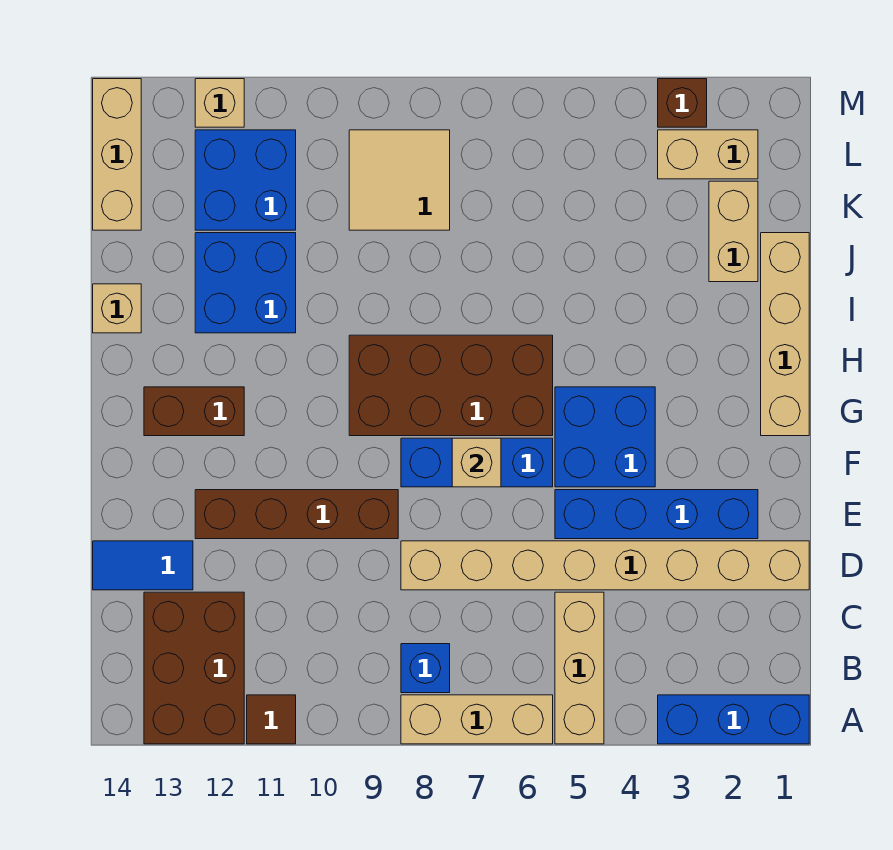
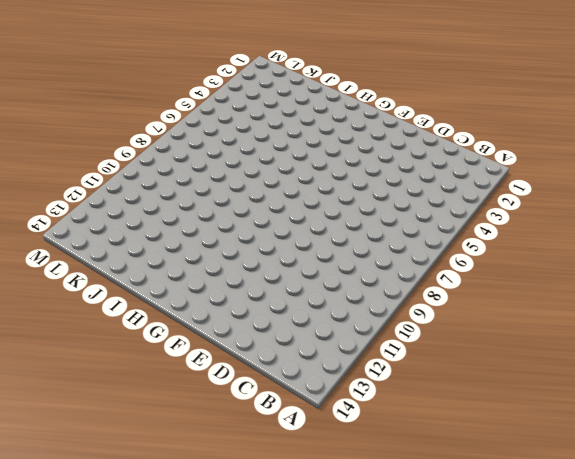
none -> blue 1x3 brick [658,695,809,744]
none -> tan 1x3 brick [555,592,604,744]
none -> tan 1x3 brick [401,695,553,744]

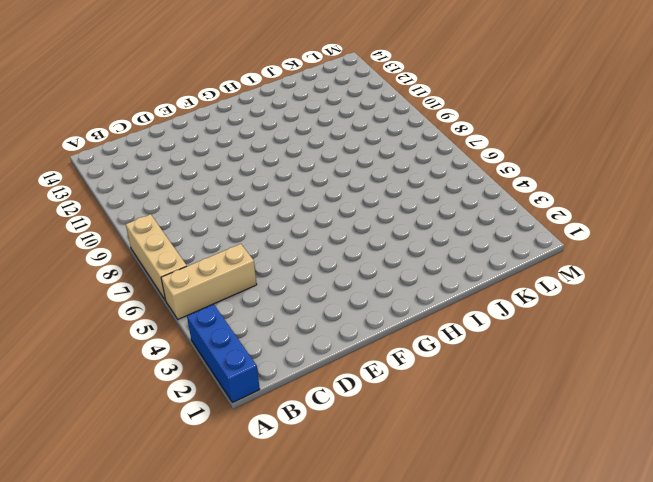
none -> brown 1x1 tile [247,695,296,744]
none -> brown 2x3 brick [144,592,244,744]
none -> blue 1x1 brick [401,644,450,693]

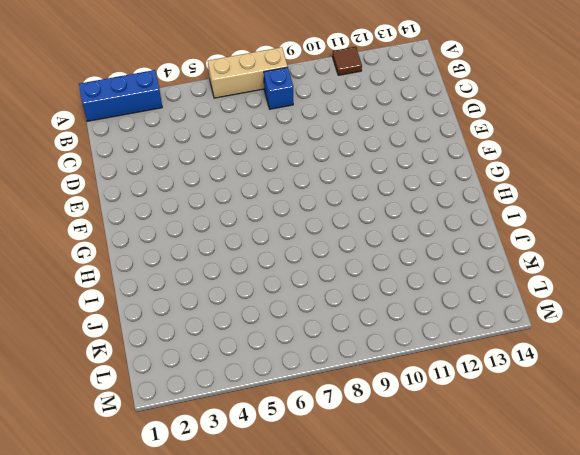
none -> tan 1x3 brick [555,592,604,744]
none -> brown 2x3 brick [144,592,244,744]
none -> tan 1x8 brick [401,541,809,590]

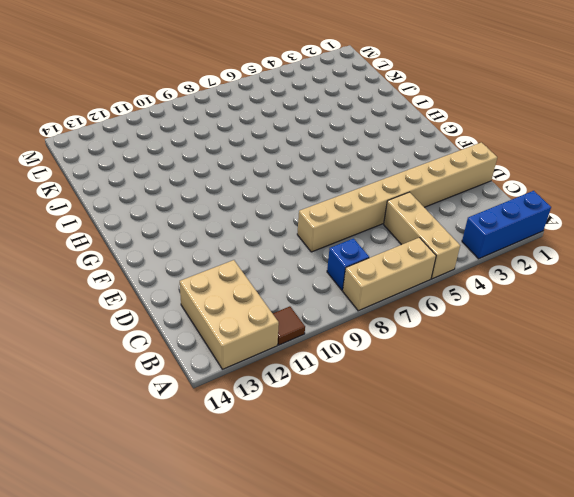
tan 2x3 brick [180,260,279,369] -> brown 2x3 brick [144,592,244,744]
none -> blue 1x2 tile [93,541,193,590]
none -> blue 1x4 brick [555,490,758,539]
none -> brown 1x4 brick [195,490,398,539]

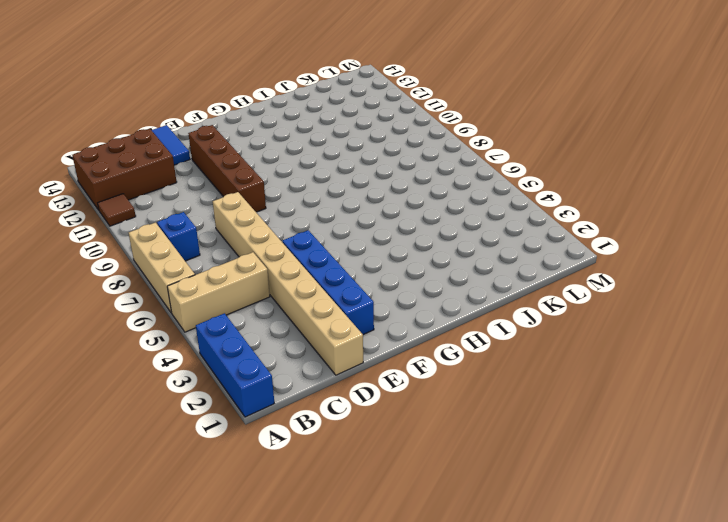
none -> blue 2x2 brick [555,387,655,487]
none -> blue 1x3 brick [401,438,553,487]
none -> tan 1x4 brick [761,233,809,436]

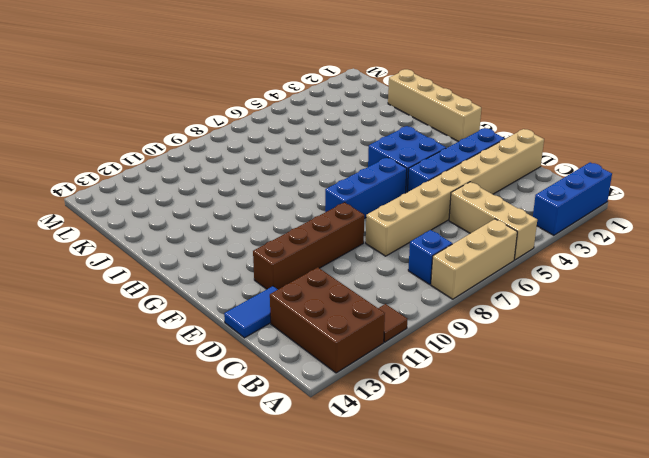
none -> brown 2x4 brick [349,335,553,436]
none -> brown 1x2 brick [144,387,244,436]
none -> blue 2x2 brick [195,233,296,333]

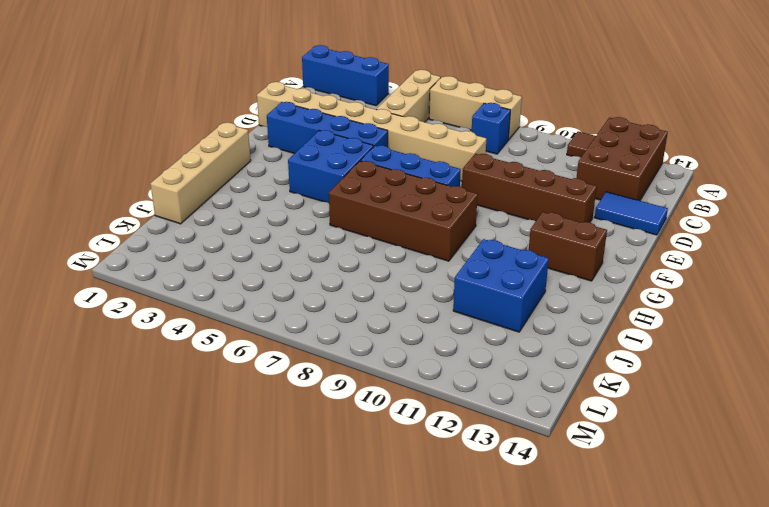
none -> tan 1x1 brick [93,284,141,333]
none -> tan 1x2 brick [709,181,758,282]
none -> tan 2x2 tile [349,130,450,230]

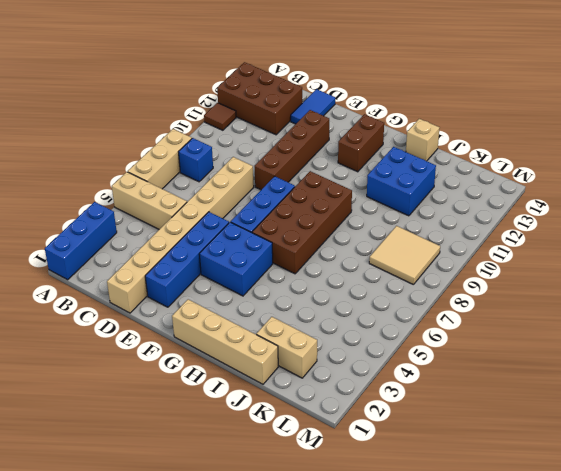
none -> blue 2x2 brick [195,130,296,230]
none -> tan 1x3 brick [93,79,141,230]
none -> tan 1x2 brick [658,130,758,179]

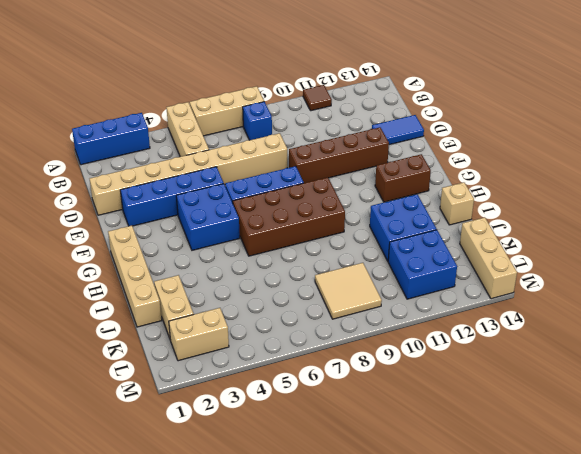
none -> brown 2x3 brick [144,592,244,744]
none -> brown 1x1 brick [658,79,707,127]
none -> tan 1x1 brick [195,79,244,127]

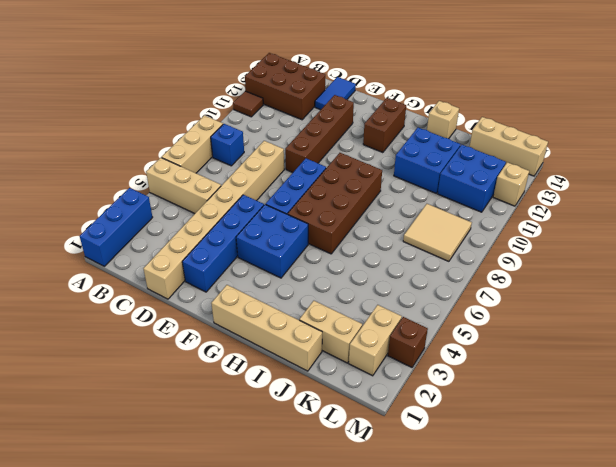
none -> tan 1x1 brick [452,438,501,487]

